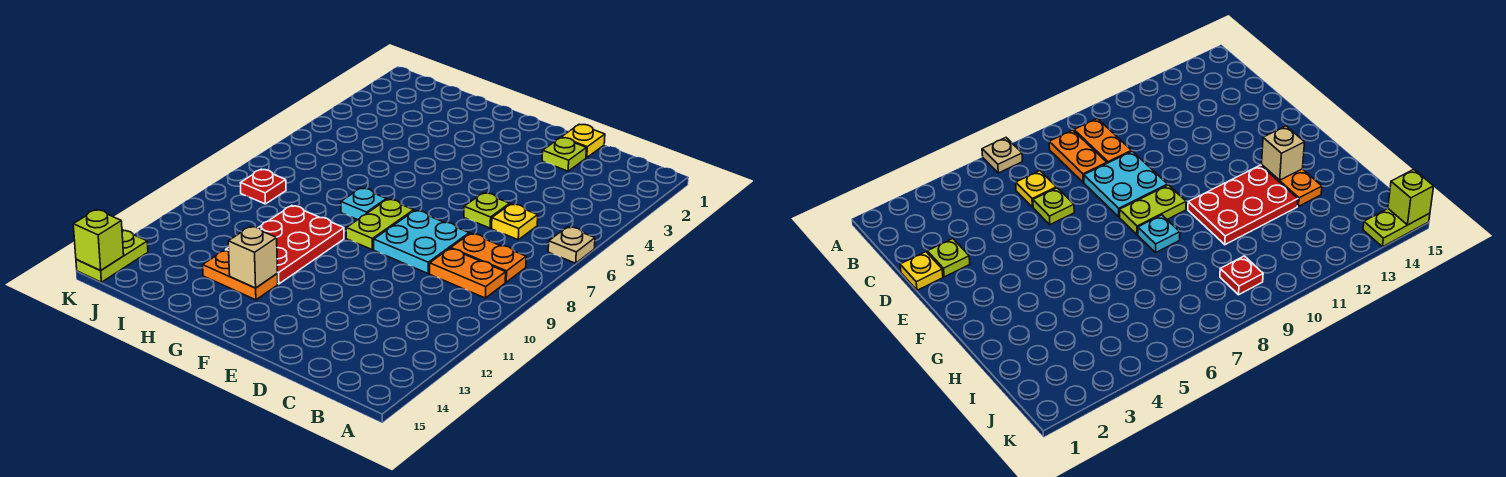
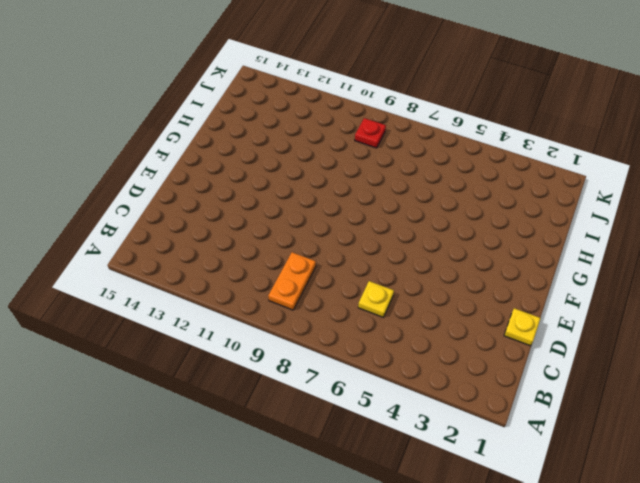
none -> tan 1x1 plate [548,227,595,263]
none -> orange 1x2 plate [451,233,526,282]
none -> lime 1x1 plate [542,138,586,171]

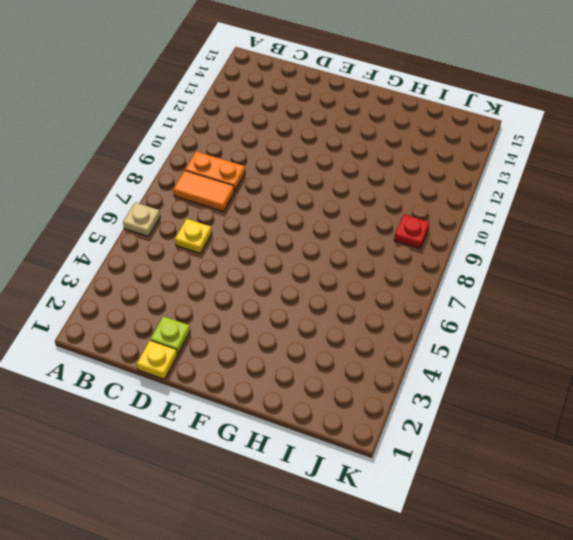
orange 1x2 tile [173,171,234,212] -> orange 1x2 plate [451,233,526,282]
none -> lime 1x1 plate [464,193,510,228]
none -> cyan 2x2 plate [374,210,469,273]
none -> lime 1x2 plate [346,199,414,250]

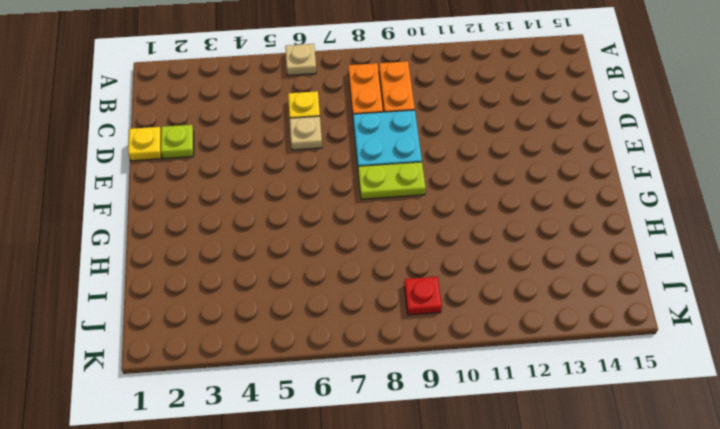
tan 1x1 plate [290,116,322,150] -> lime 1x1 plate [464,193,510,228]
none -> cyan 1x1 plate [341,188,387,220]
none -> red 2x3 plate [226,206,344,284]
none -> orange 1x2 plate [203,250,278,300]

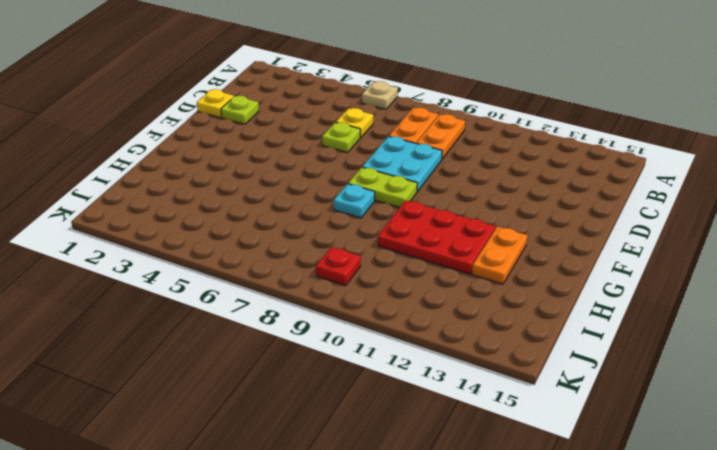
none -> lime 1x2 plate [76,230,148,282]
none -> tan 1x1 brick [228,226,278,288]
none -> lime 1x1 brick [73,210,124,270]

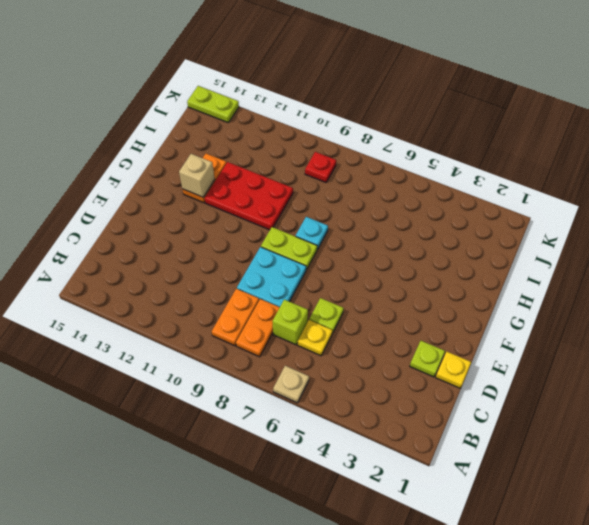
lime 1x1 brick [272,300,308,345] -> lime 1x1 brick moved to [73,210,124,270]

